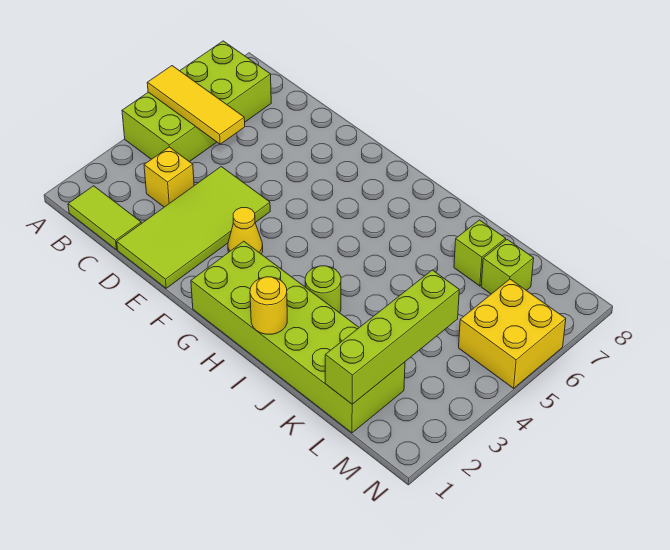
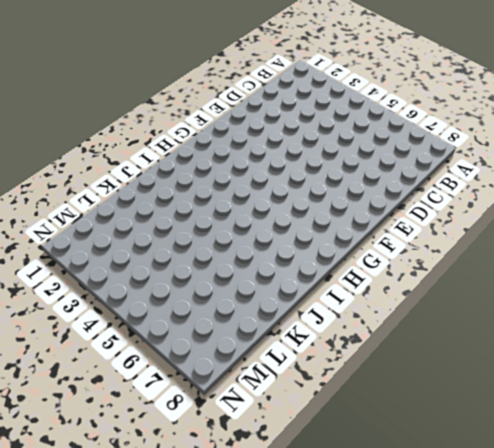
none -> lime 2x4 brick [122,41,271,162]
none -> lime 1x2 tile [68,186,141,250]
none -> yellow 1x1 brick [144,147,194,207]

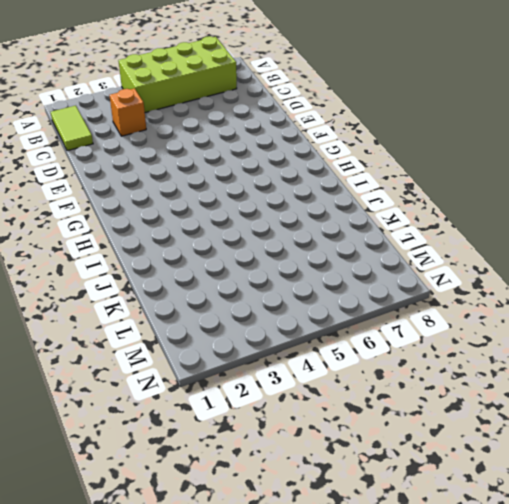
orange 1x1 brick [110,88,146,136] -> yellow 1x1 brick [144,147,194,207]
none -> lime 2x4 tile [117,167,270,288]
none -> yellow 1x1 cone [228,208,263,254]
none -> lime 2x6 brick [191,241,405,433]

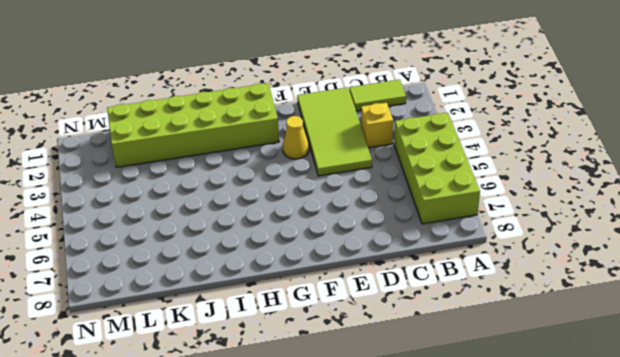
none -> lime 1x1 round brick [305,266,341,313]
none -> lime 1x1 brick [454,220,506,286]
none -> lime 1x1 brick [481,239,534,294]

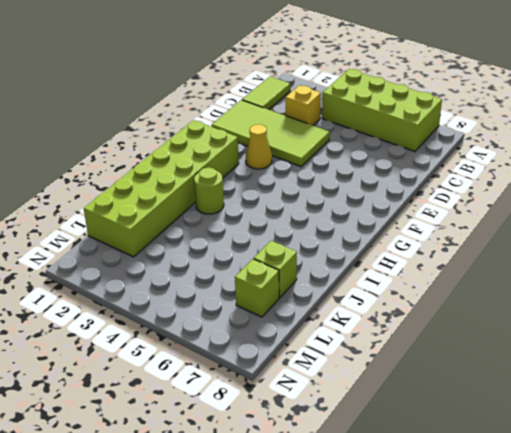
none -> yellow 2x2 brick [459,279,566,388]
none -> yellow 1x3 tile [147,66,245,144]
none -> yellow 1x1 round brick [250,277,287,334]

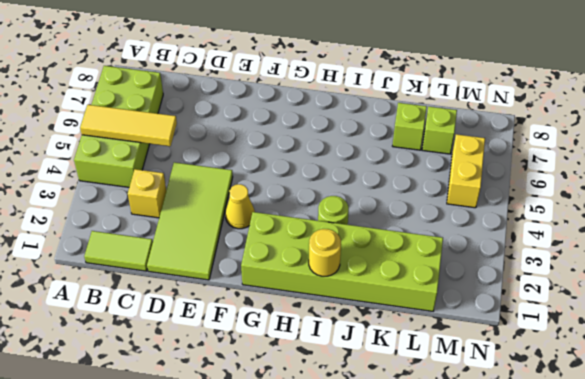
yellow 1x2 brick [447,134,485,208] -> yellow 2x2 brick [459,279,566,388]
none -> lime 1x4 brick [325,270,459,404]

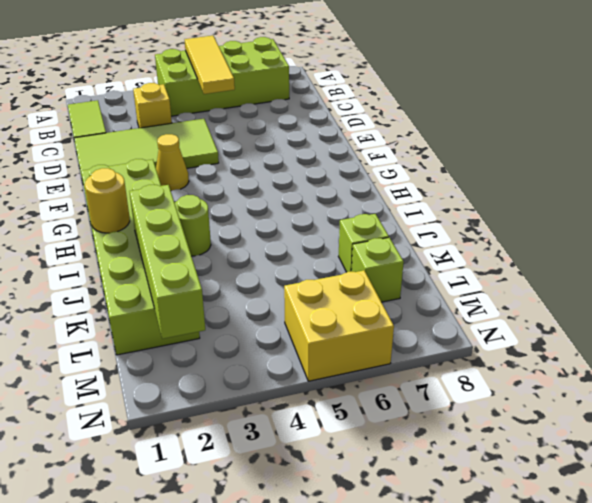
lime 1x4 brick [129,185,205,339] -> lime 1x4 brick turned to [325,270,459,404]

